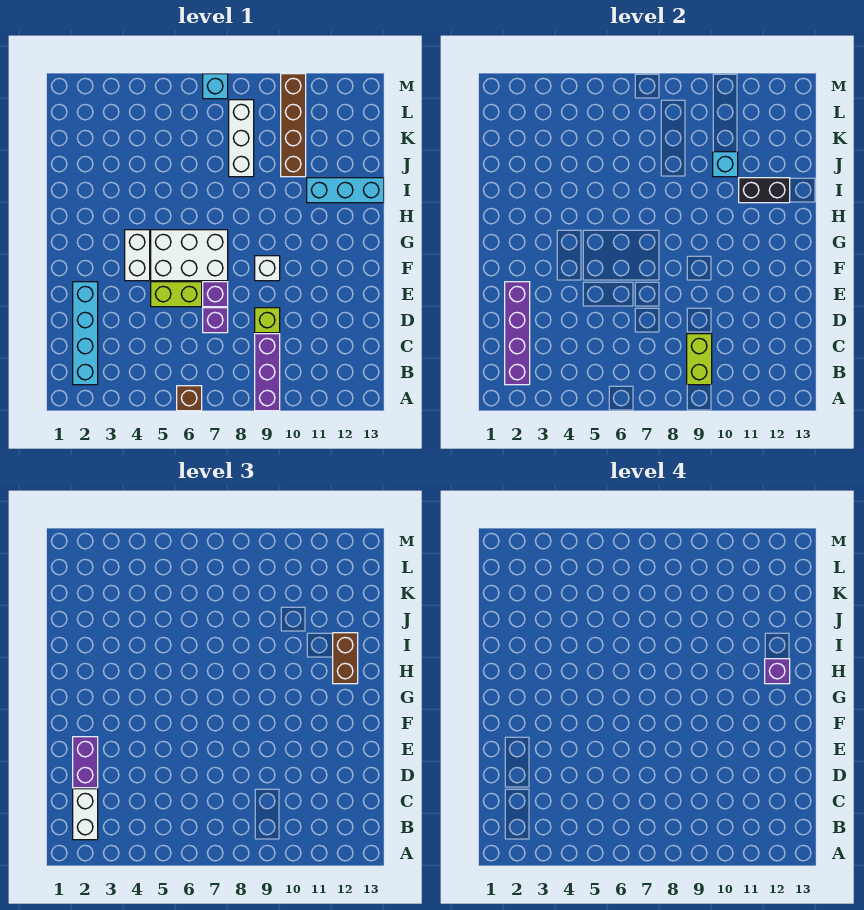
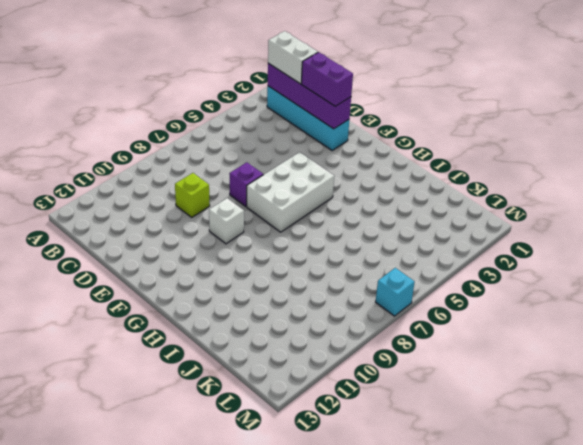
none -> brown 1x1 brick [177,386,202,411]
none -> purple 1x3 brick [255,334,280,411]
none -> purple 1x1 brick [203,308,228,333]

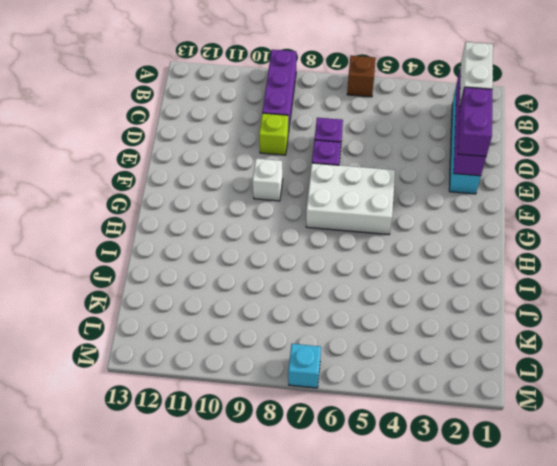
none -> lime 1x2 brick [151,282,202,307]
none -> white 1x2 brick [125,230,150,281]
none -> cyan 1x3 brick [307,178,384,203]

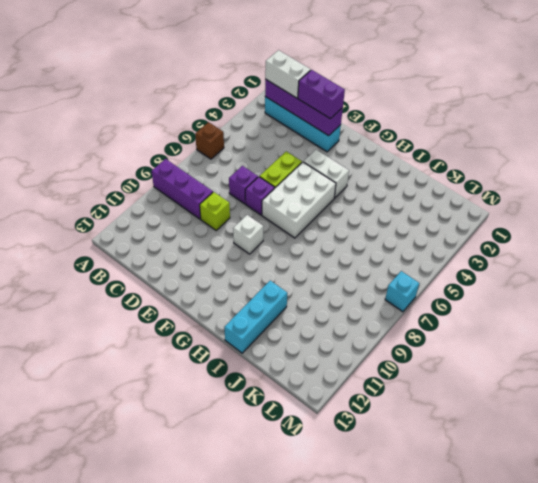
none -> white 1x3 brick [229,100,254,177]
none -> brown 1x4 brick [281,74,306,177]
none -> lime 1x2 brick [687,334,712,385]

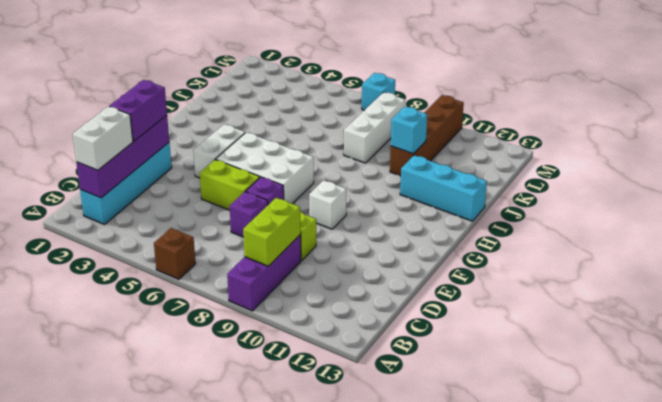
none -> black 1x2 brick [739,178,790,203]
none -> brown 1x2 brick [333,633,358,684]
none -> purple 1x1 brick [765,659,790,684]

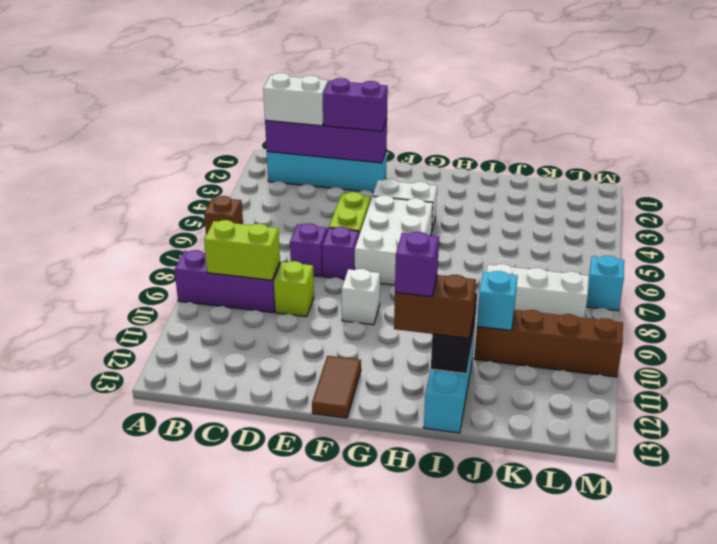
brown 1x2 tile [312,356,361,418] -> none

